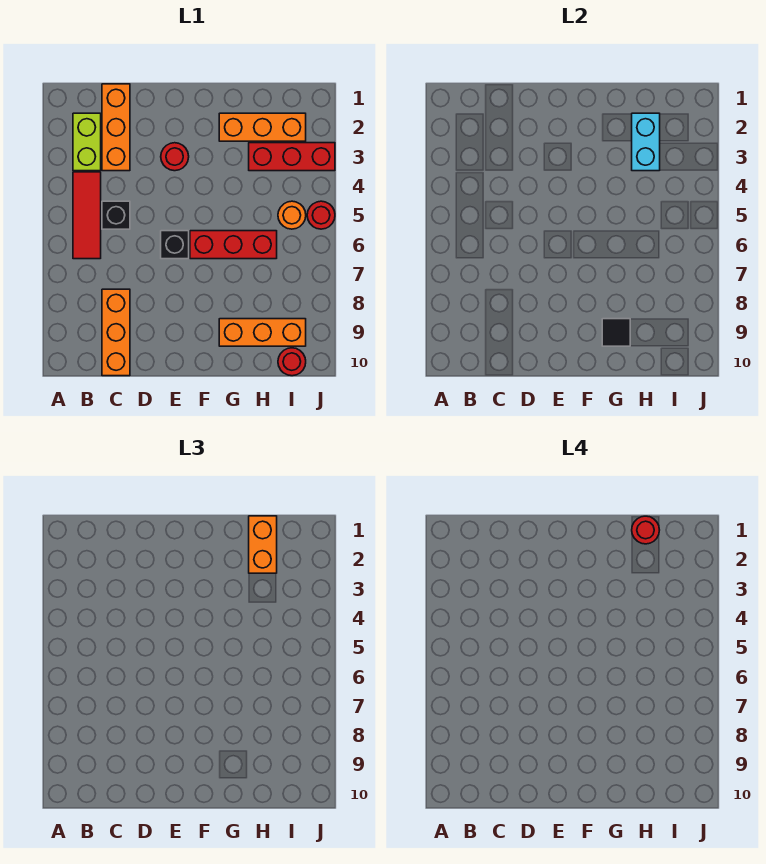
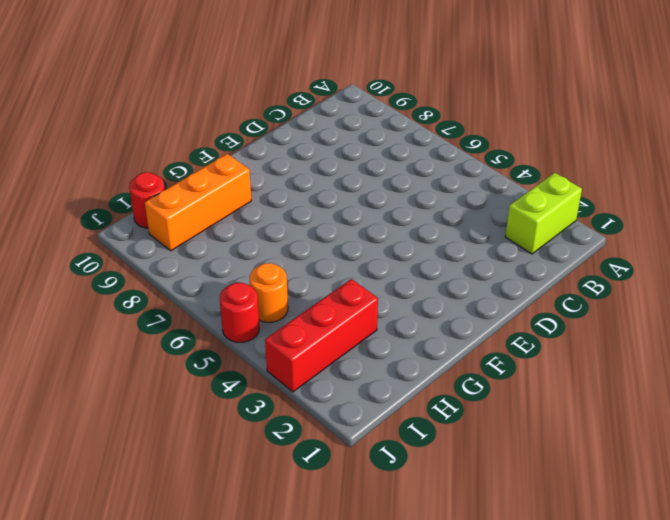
lime 1x2 brick [505,173,582,254] -> lime 1x2 brick turned to [73,113,101,171]
none -> red 1x3 tile [73,172,101,259]
none -> orange 1x3 brick [102,84,130,171]
none -> black 1x1 brick [102,201,130,229]

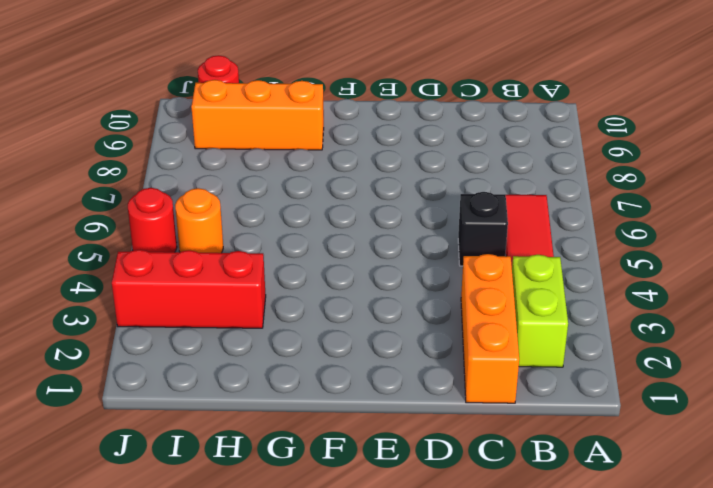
none -> orange 1x3 brick [102,289,130,376]
none -> red 1x1 round brick [161,143,189,171]
none -> black 1x1 brick [161,231,189,259]

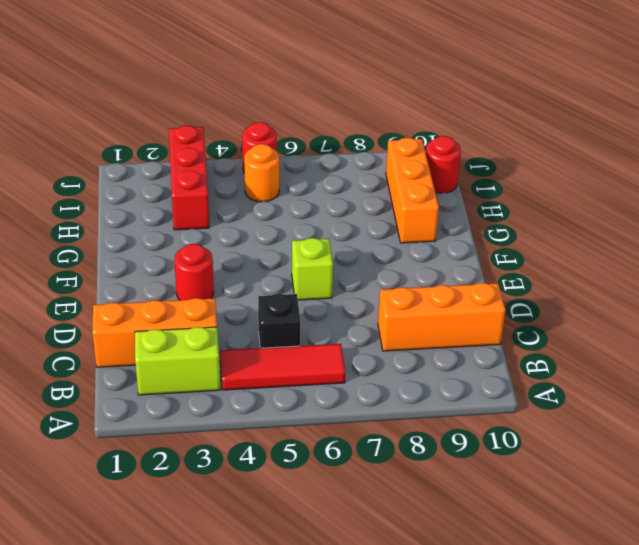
lime 1x1 brick [292,238,333,300] -> black 1x1 brick [161,231,189,259]
none -> red 1x3 brick [190,231,277,259]
none -> orange 1x3 brick [219,113,306,141]
none -> black 1x1 tile [602,319,630,346]

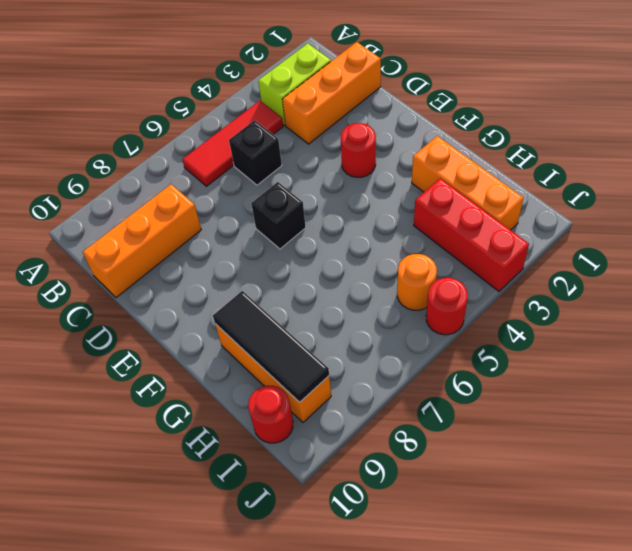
black 1x3 tile [213,291,329,402] -> black 1x1 tile [602,319,630,346]
none -> red 1x3 brick [190,231,277,259]
none -> cyan 1x2 brick [632,113,660,171]
none -> orange 1x2 brick [249,516,277,573]

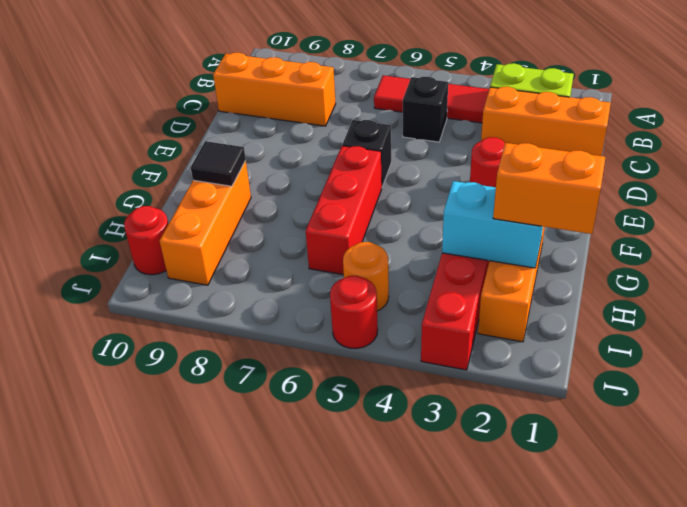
none -> red 1x1 round brick [632,516,659,544]

